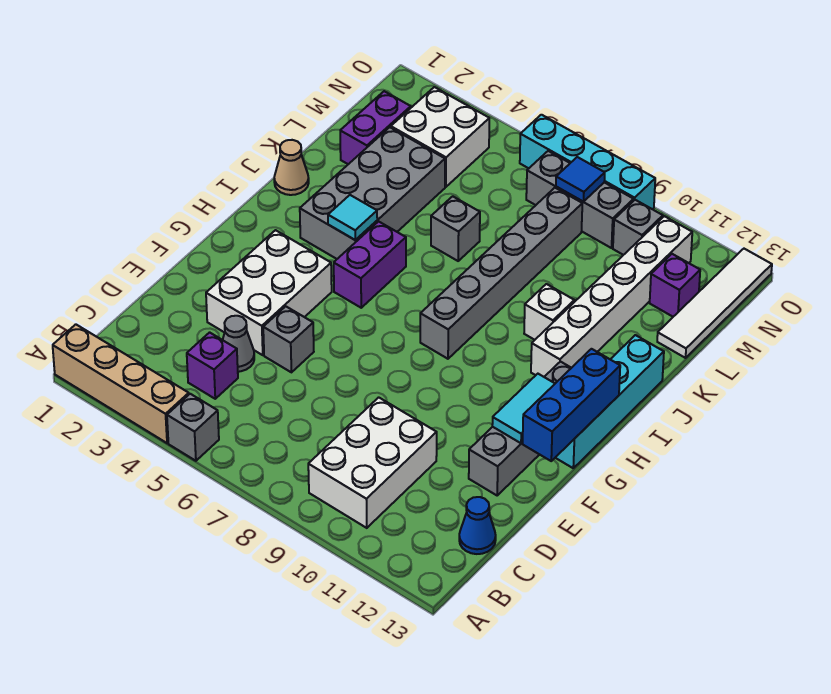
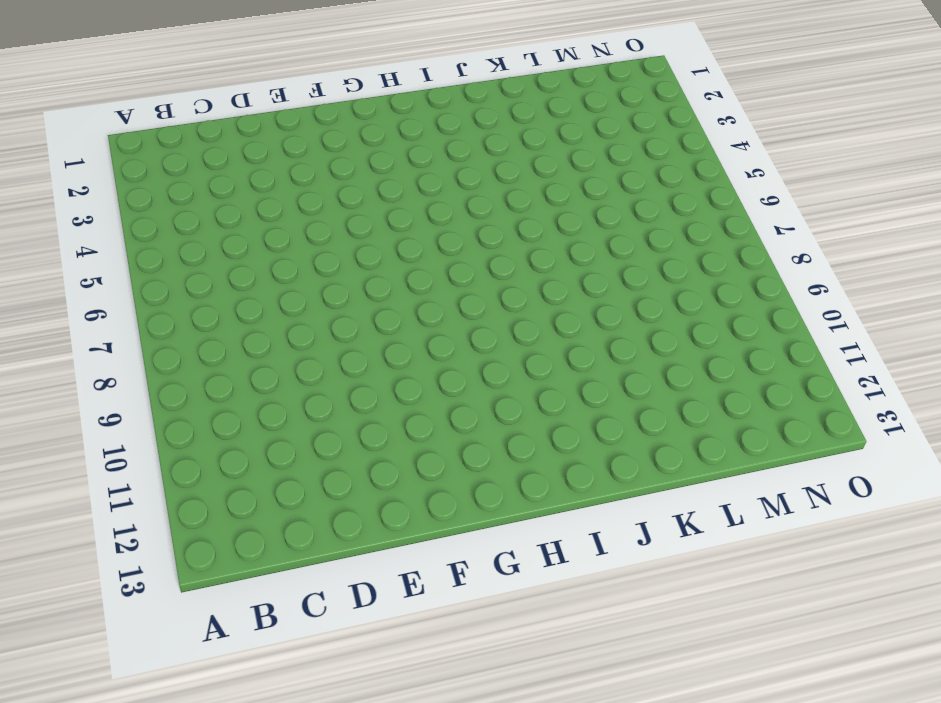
none -> tan 1x4 brick [53,324,189,443]
none -> grey 1x1 brick [167,394,219,461]
none -> white 2x3 brick [308,397,437,528]

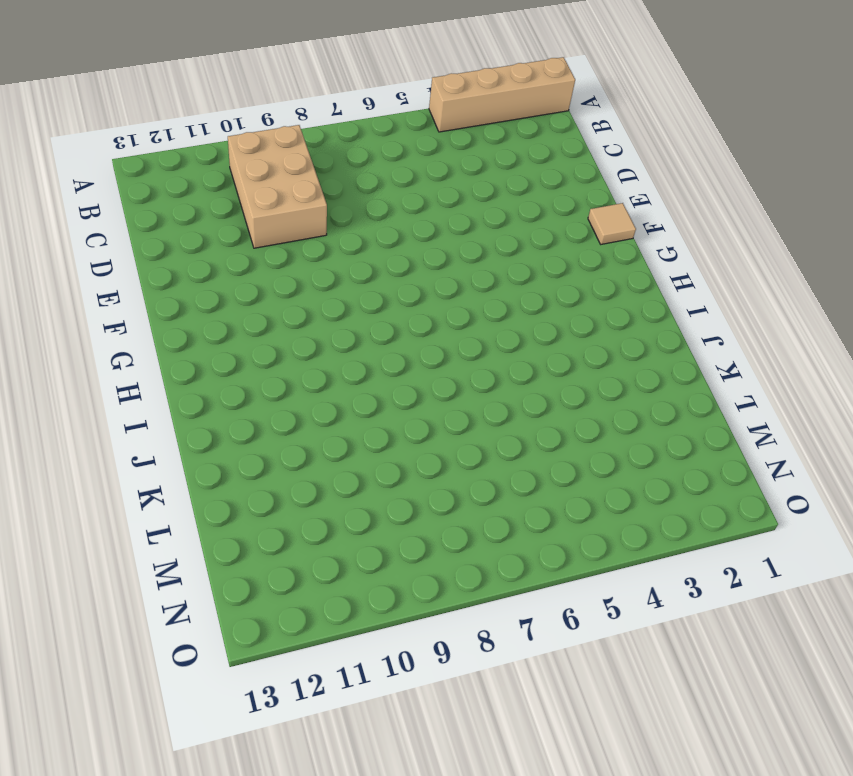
tan 2x3 brick [228,125,327,248] -> white 2x3 brick [308,397,437,528]
tan 1x1 tile [588,203,636,244] -> none
none -> grey 1x1 brick [167,394,219,461]
none -> purple 1x1 brick [187,332,238,399]
none -> blue 1x1 cone [459,497,496,554]

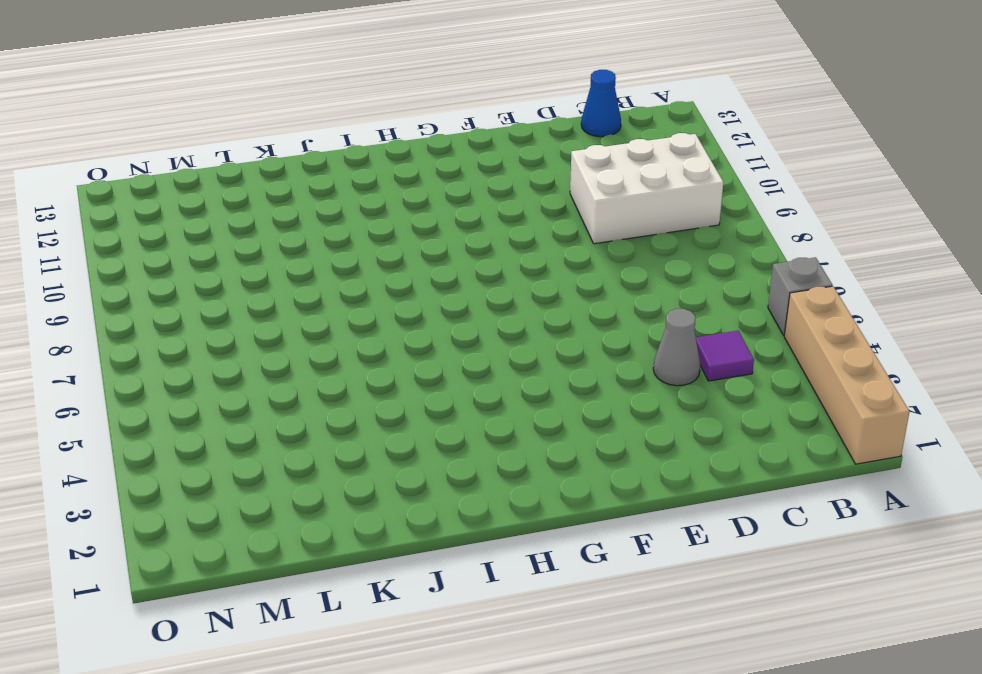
purple 1x1 tile [696,331,754,381] -> purple 1x1 brick [187,332,238,399]
none -> white 2x3 brick [206,230,332,355]
none -> grey 1x1 brick [263,306,314,372]
none -> grey 1x4 brick [469,362,571,495]

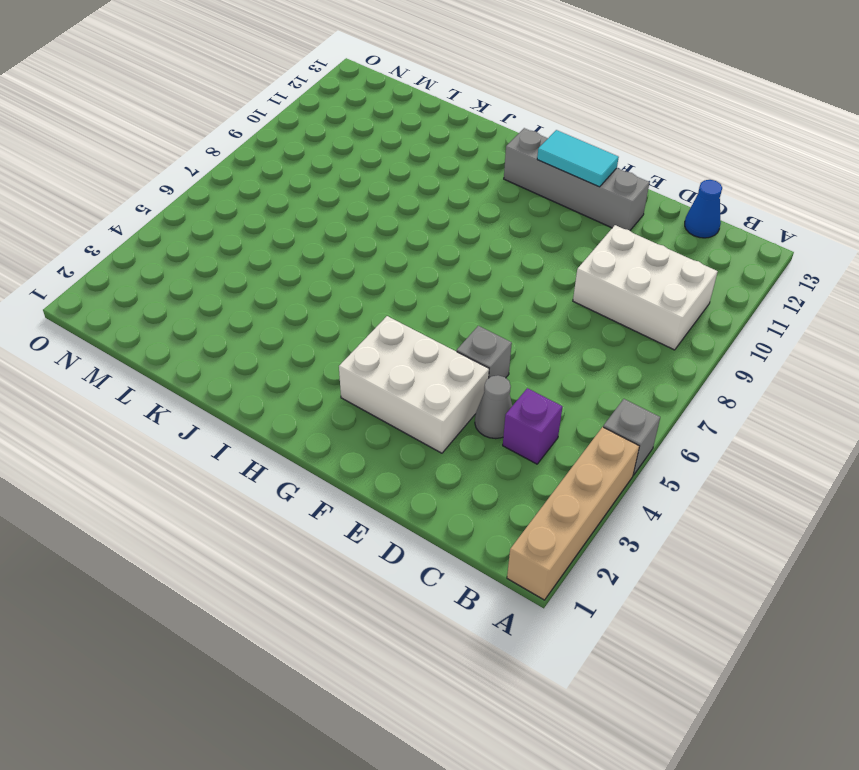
none -> cyan 1x4 brick [555,335,664,468]
none -> purple 1x2 brick [334,221,406,308]
none -> grey 1x6 brick [420,188,582,359]

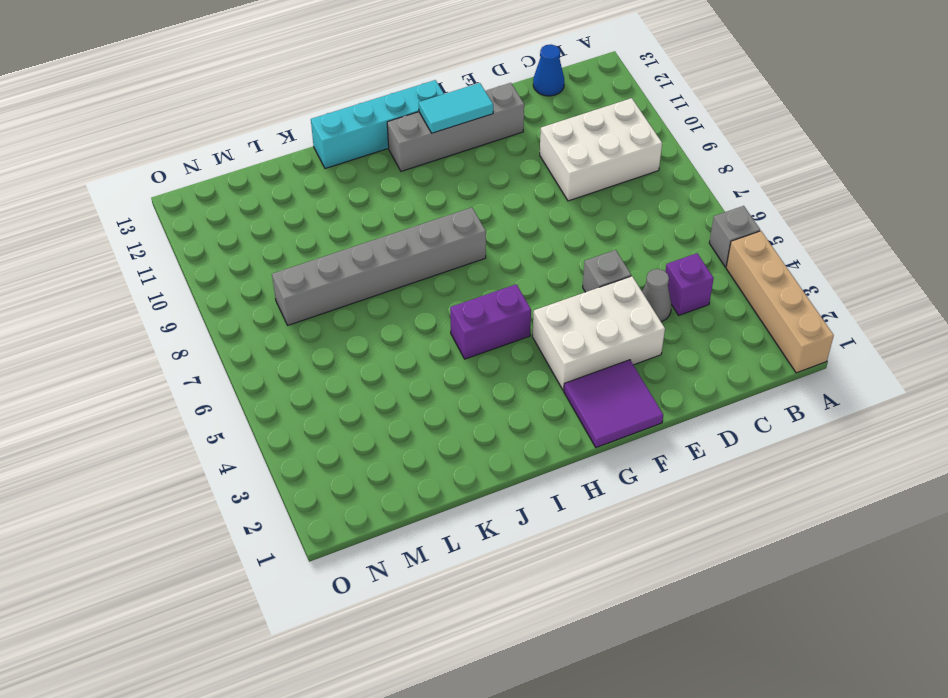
purple 2x2 tile [564,360,663,448] -> none
none -> grey 2x4 brick [300,127,445,259]
none -> white 1x6 brick [531,216,692,377]
none -> tan 1x1 cone [274,140,309,195]

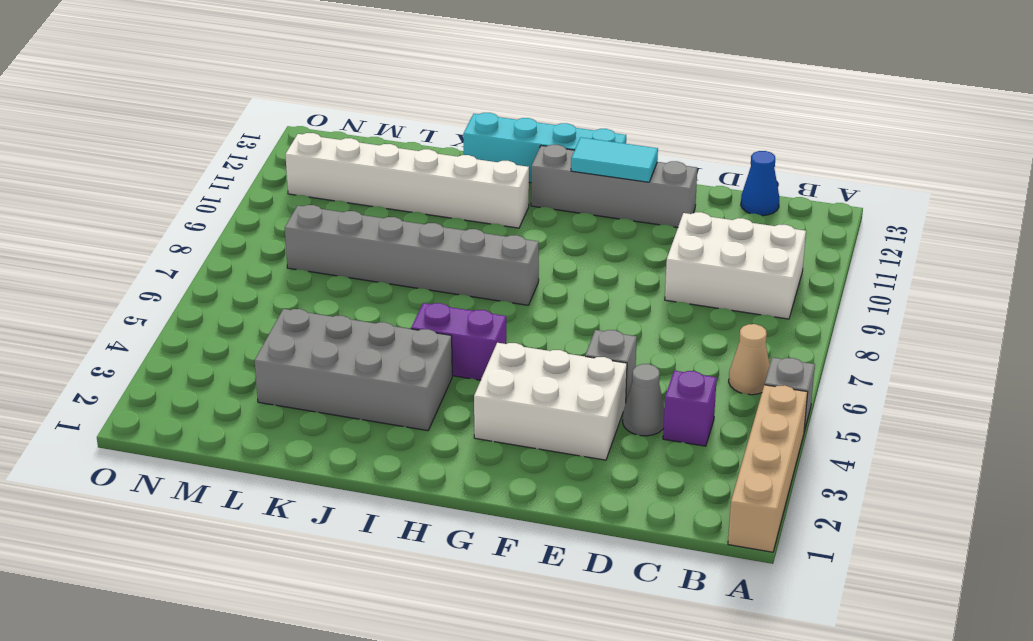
tan 1x1 cone [729,324,770,395] -> tan 1x1 cone moved to [274,140,309,195]
none -> white 1x1 brick [524,284,574,340]
none -> grey 1x1 brick [431,196,480,261]
none -> purple 1x2 brick [340,91,411,164]

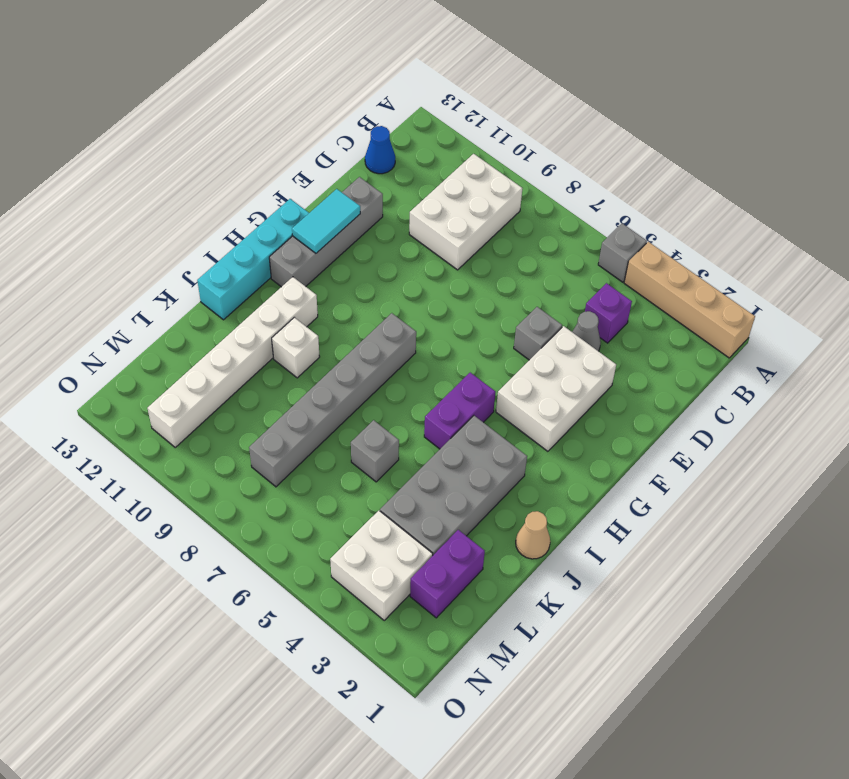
none -> white 1x4 tile [657,249,772,358]
none -> purple 1x1 brick [650,254,700,317]
none -> grey 1x3 brick [526,151,634,248]

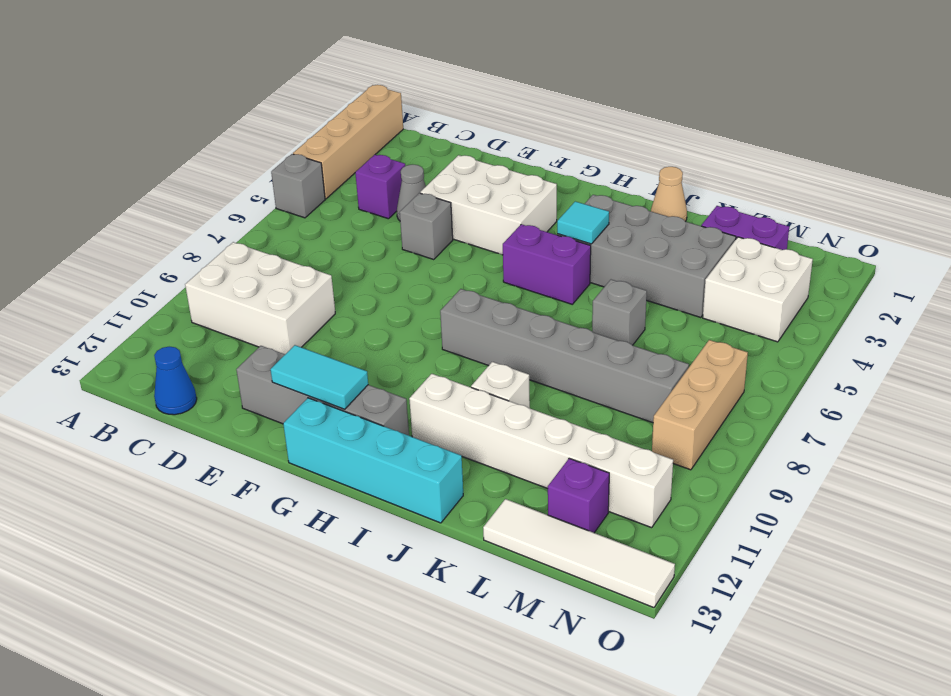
tan 1x3 brick [652,340,748,470] -> grey 1x3 brick [526,151,634,248]
none -> grey 1x1 brick [613,200,663,255]
none -> cyan 1x4 brick [520,115,655,209]
none -> blue 1x3 brick [523,349,620,461]

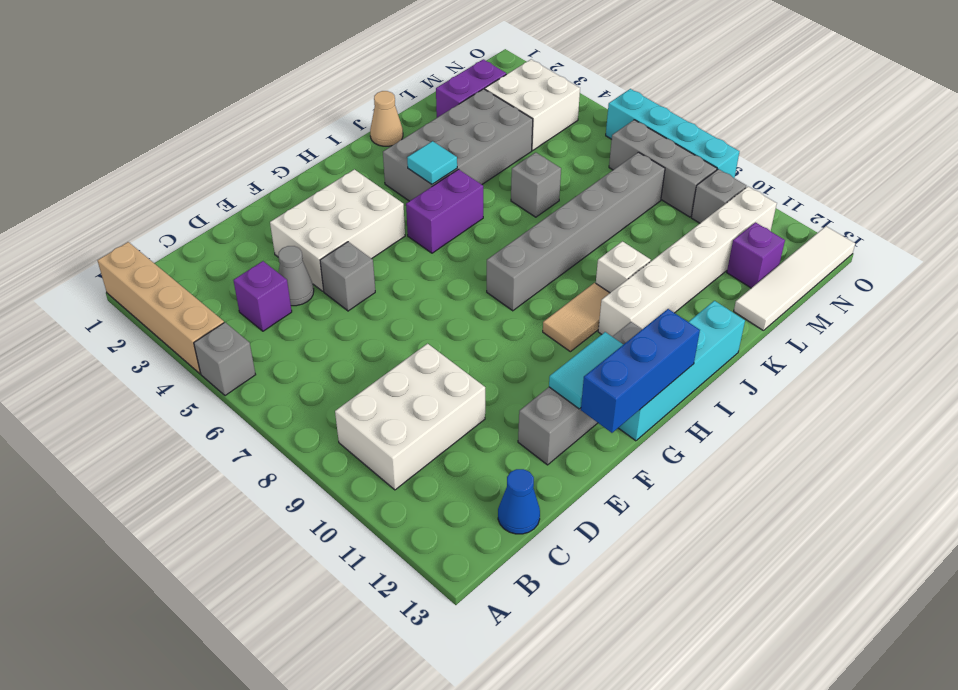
tan 1x2 tile [543,283,609,352] -> none
none -> blue 1x1 tile [556,157,605,202]

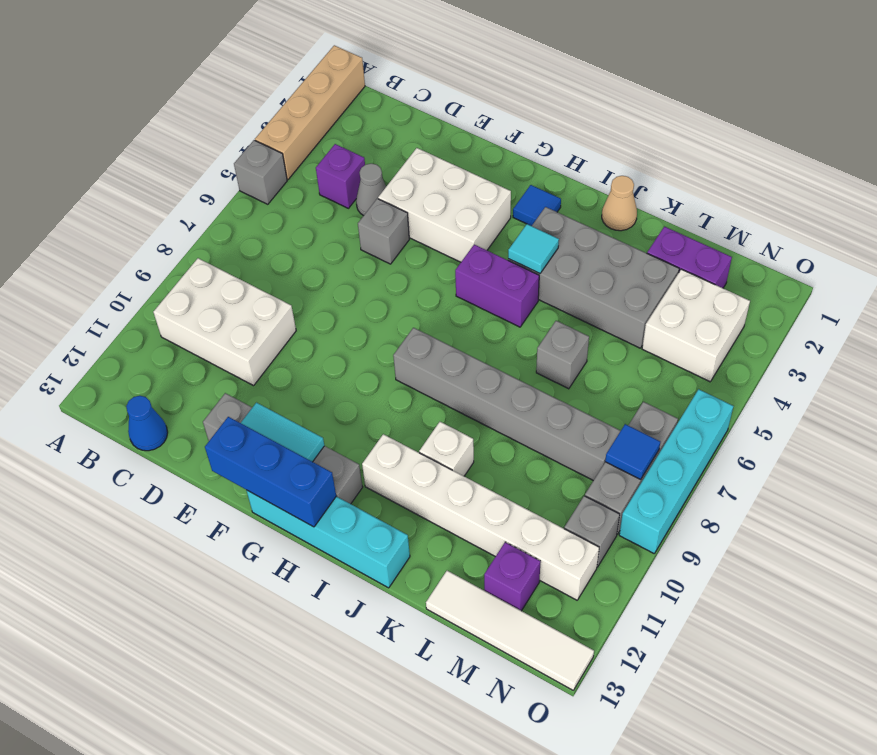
blue 1x1 tile [513,185,561,226] -> none

